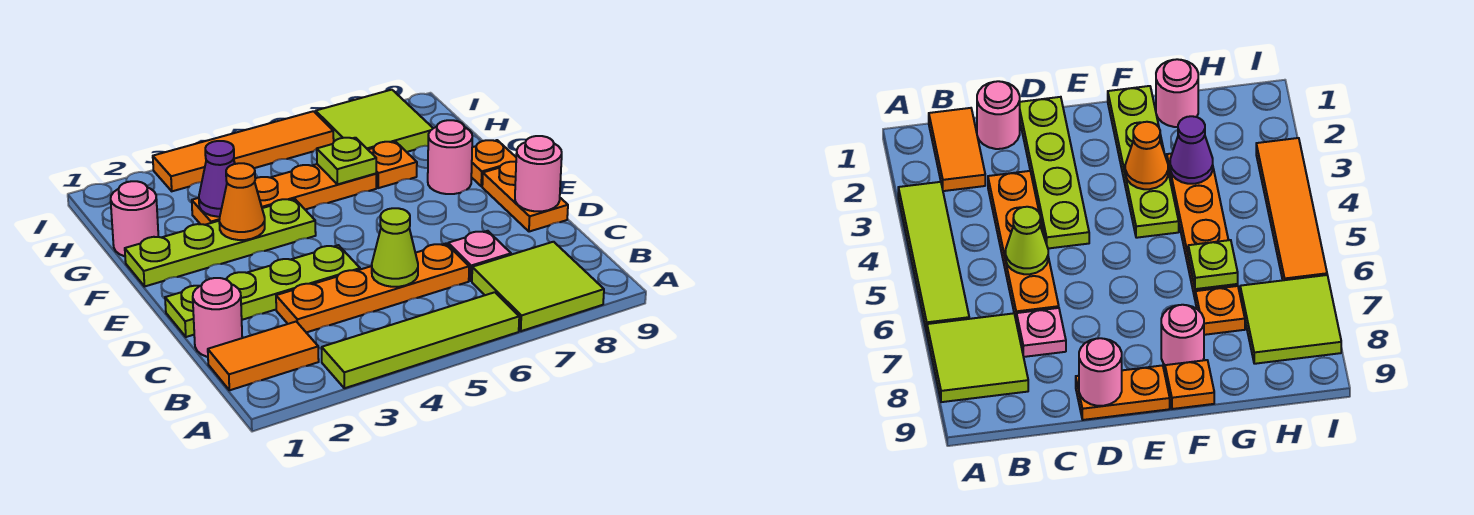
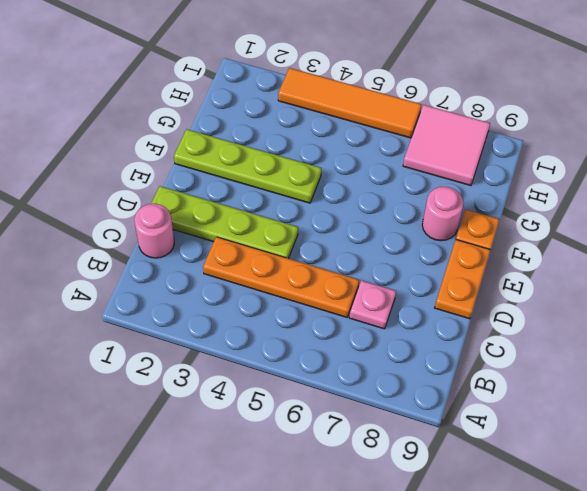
pink 2x2 tile [403,105,490,186] -> lime 2x2 tile [316,90,433,152]
none -> lime 1x4 tile [322,292,519,388]
none -> lime 2x2 tile [472,242,604,331]
none -> orange 1x2 tile [208,322,319,390]

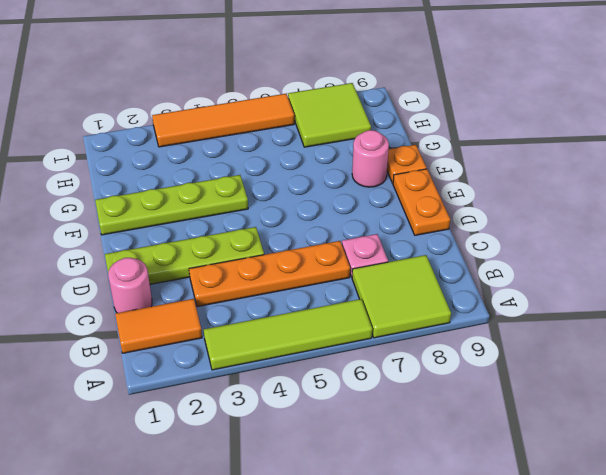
none -> pink 1x1 round brick [111,181,158,256]
none -> orange 1x4 plate [192,164,376,225]
none -> orange 1x1 plate [368,142,417,188]

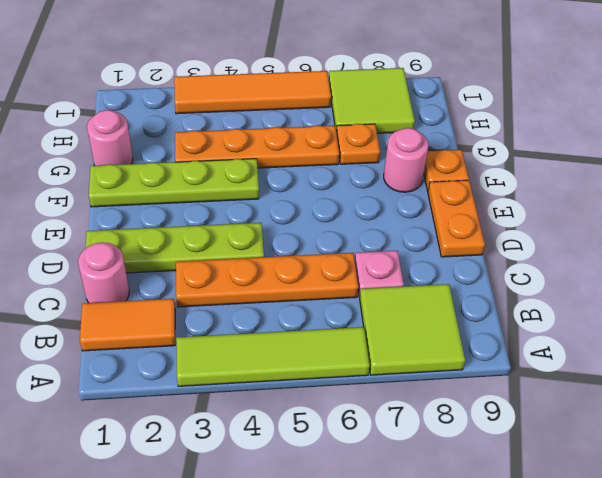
none -> lime 1x1 cone [372,208,418,287]
none -> pink 1x1 round brick [515,136,562,211]
none -> orange 1x1 cone [219,163,265,240]

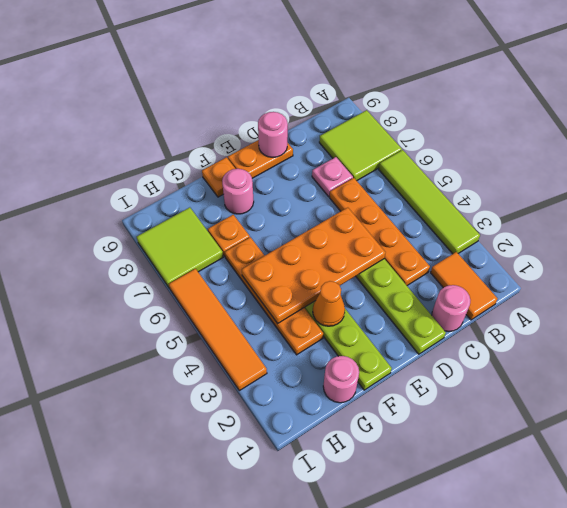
orange 2x4 plate [242,208,386,323] -> none
none -> lime 1x1 cone [372,208,418,287]
none -> purple 1x1 cone [199,141,235,217]
none -> lime 1x1 plate [317,138,376,184]

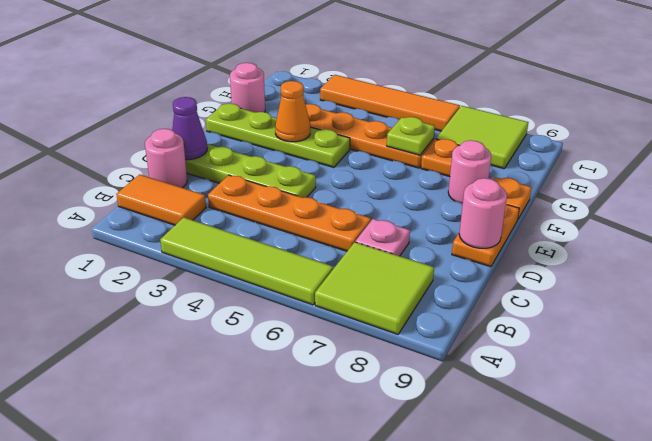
purple 1x1 cone [172,97,207,160] -> purple 1x1 cone moved to [199,141,235,217]
none -> lime 1x1 cone [372,208,418,287]

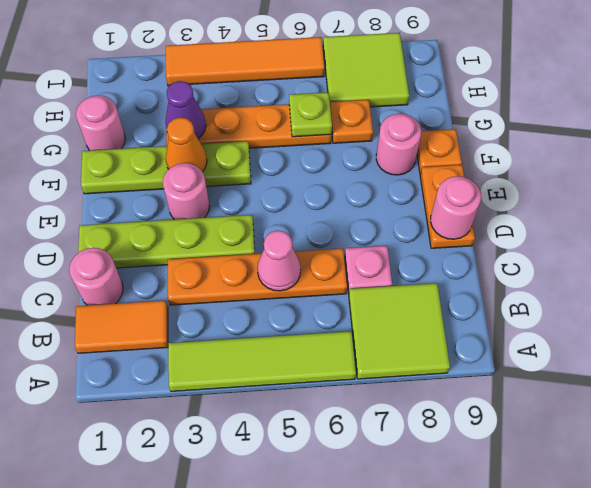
pink 1x1 cone [257,231,301,291] -> lime 1x1 cone [372,208,418,287]
pink 1x1 round brick [163,163,210,220] -> none

